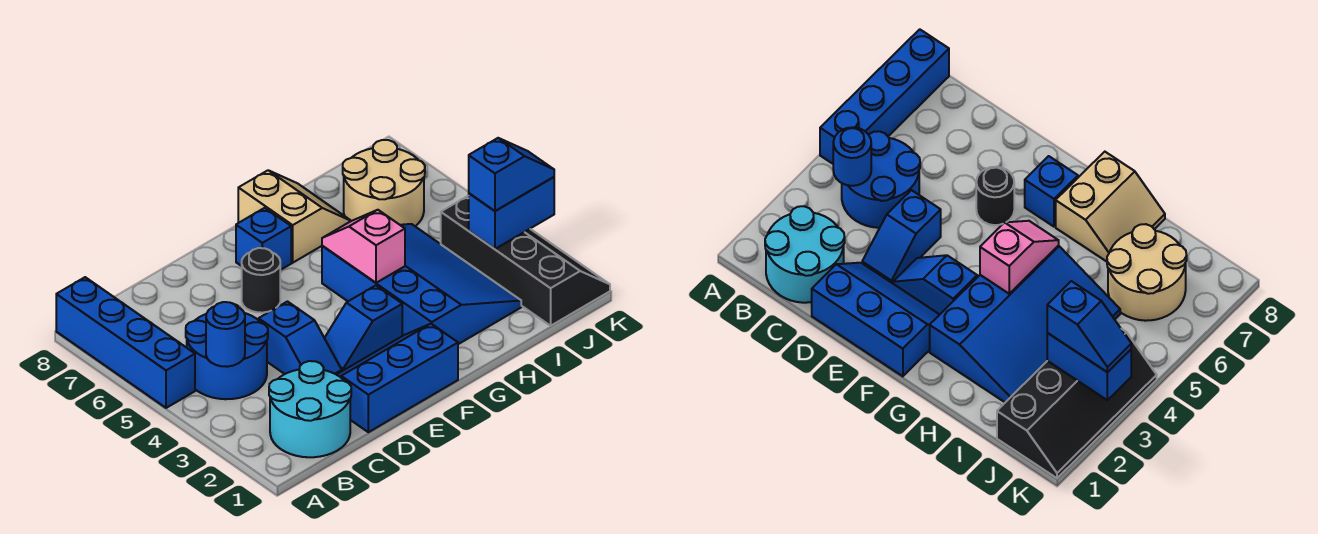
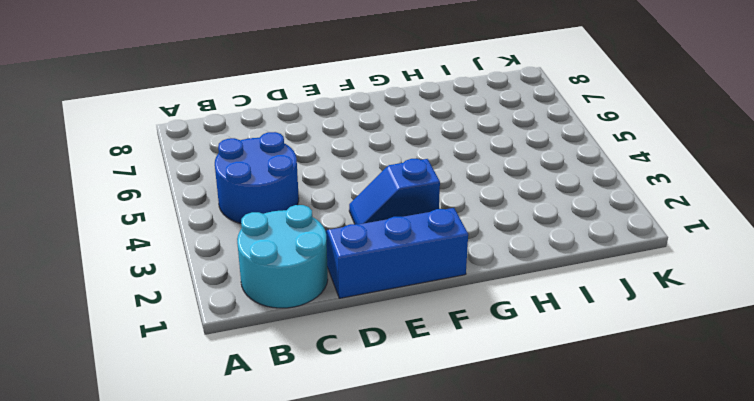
none -> blue 1x4 brick [56,277,195,408]
none -> blue 1x2 slope [259,302,342,375]
none -> black 1x1 round brick [242,248,280,313]

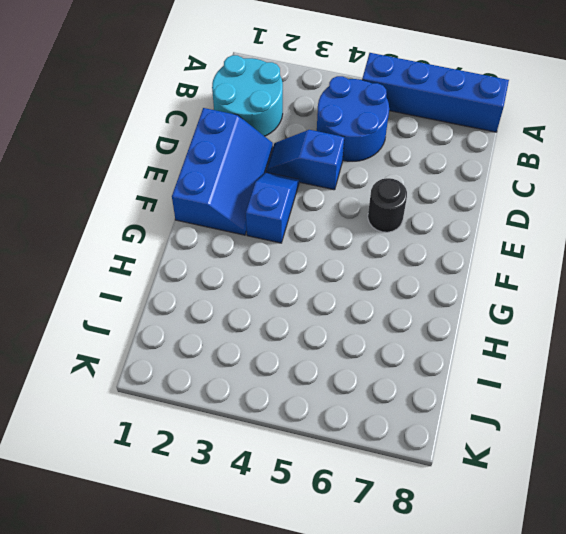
none -> blue 1x1 brick [236,208,291,270]
none -> blue 3x4 slope [322,224,521,344]
none -> tan 2x2 slope [238,170,351,263]

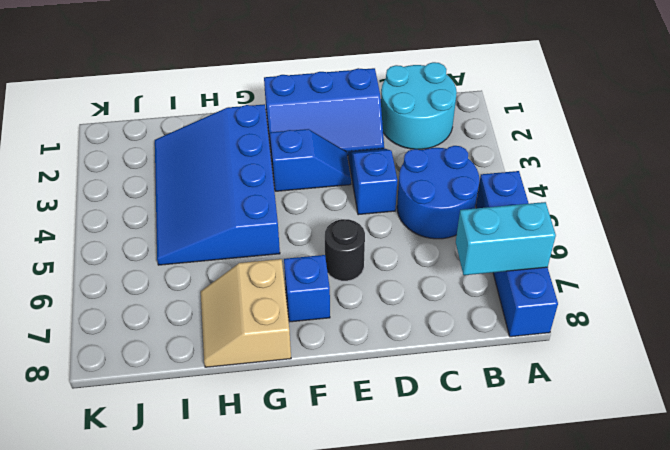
cyan 1x2 brick [456,202,556,275] -> none
none -> tan 2x2 round brick [343,140,425,226]
none -> black 2x4 slope [441,196,610,326]
none -> blue 1x1 round brick [206,302,245,367]

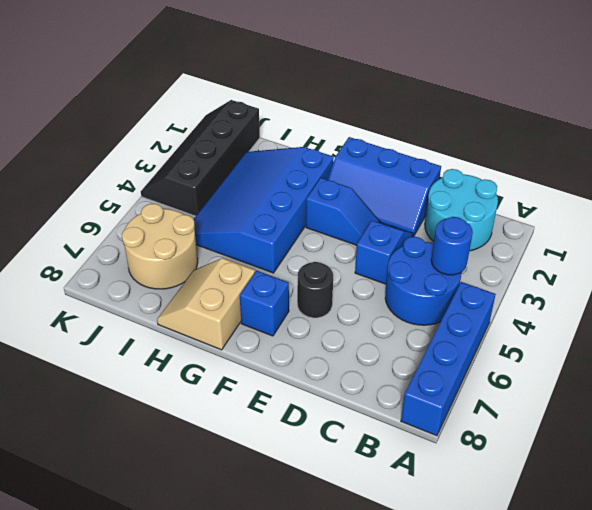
none -> pink 1x2 slope [322,210,405,283]
none -> blue 1x2 brick [469,177,554,249]
none -> blue 1x2 slope [469,138,554,211]

